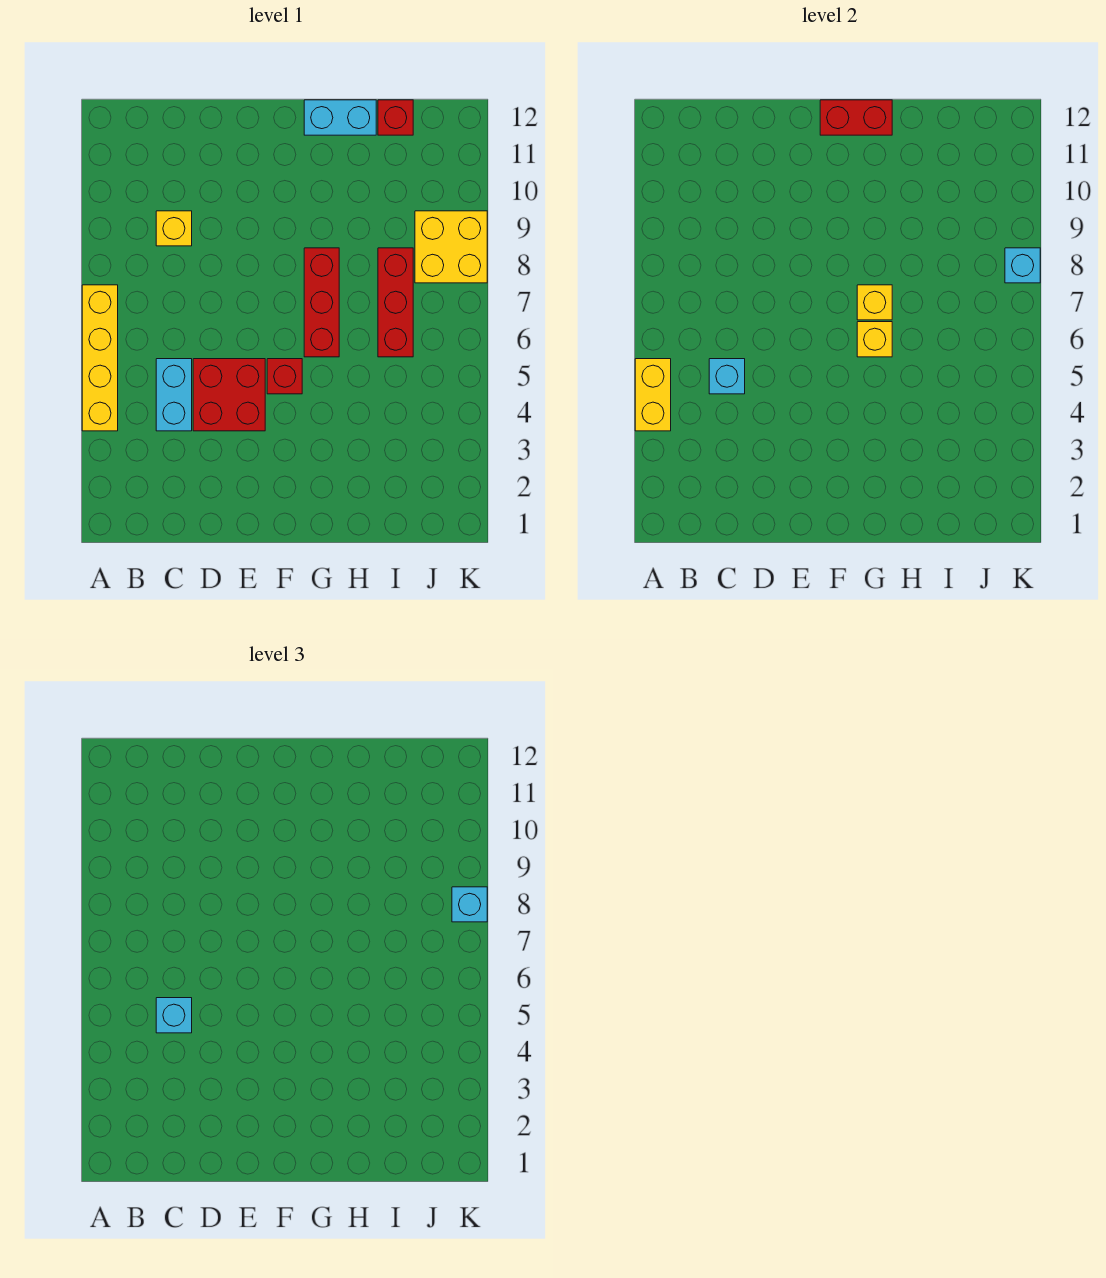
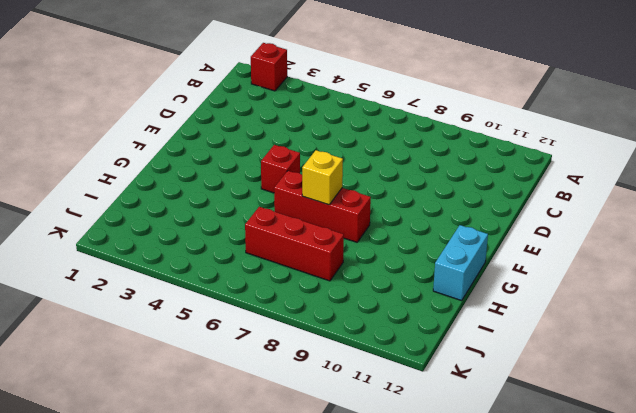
red 1x1 brick [251,43,287,91] -> red 1x1 brick moved to [378,100,413,135]
none -> yellow 1x4 brick [82,285,118,431]
none -> cyan 1x2 brick [156,359,192,431]
none -> yellow 1x1 brick [156,211,192,246]

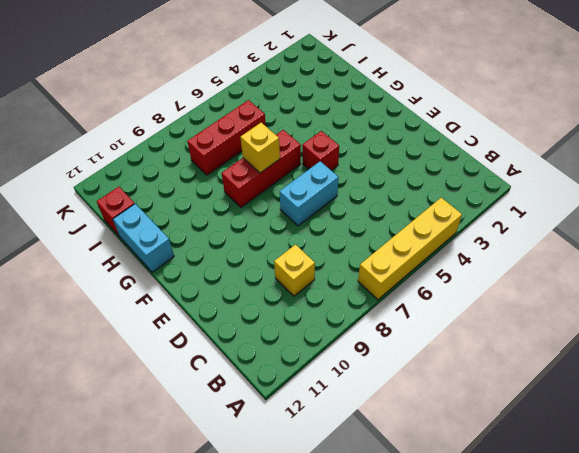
cyan 1x2 brick [280,161,339,226] -> cyan 1x2 brick moved to [156,359,192,431]
none -> red 2x2 brick [193,359,265,431]
none -> yellow 2x2 brick [415,211,487,283]
none -> yellow 1x2 brick [635,359,671,431]

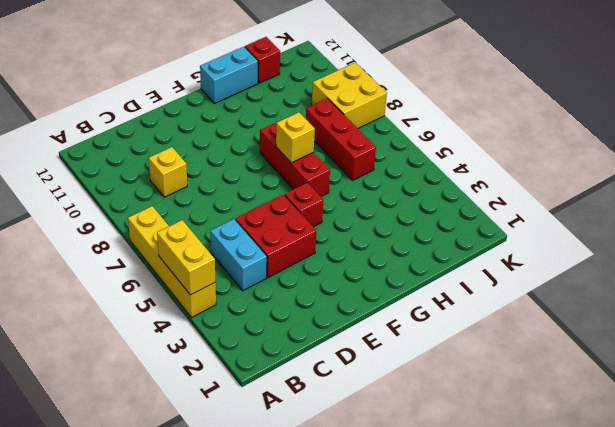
none -> cyan 1x1 brick [709,359,745,394]
none -> red 1x2 brick [820,100,892,135]
none -> yellow 1x1 brick [857,322,892,357]

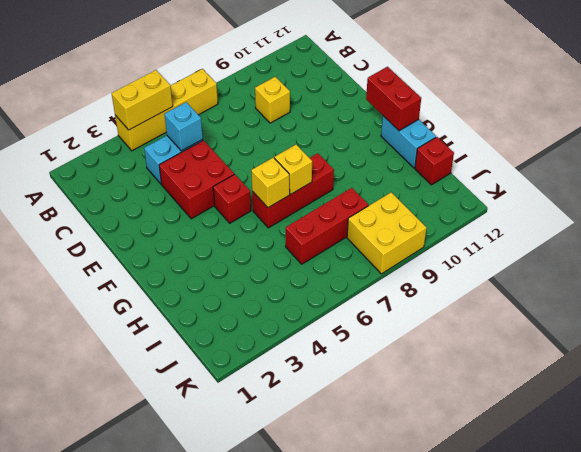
none -> cyan 1x1 brick [1005,248,1040,283]
none -> cyan 1x1 brick [156,998,192,1033]
none -> cyan 1x1 brick [452,887,487,922]

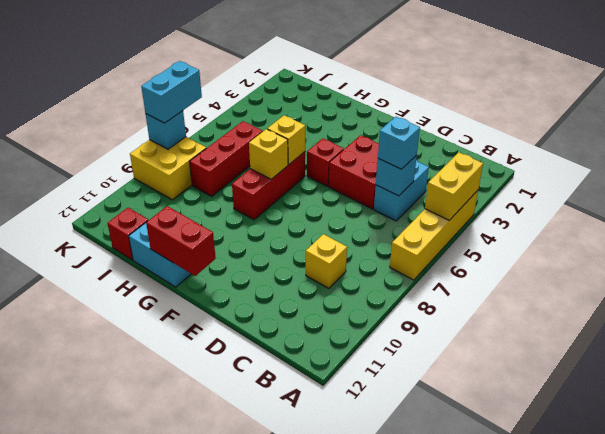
cyan 1x2 brick [141,61,202,123] -> cyan 1x1 brick [452,887,487,922]

